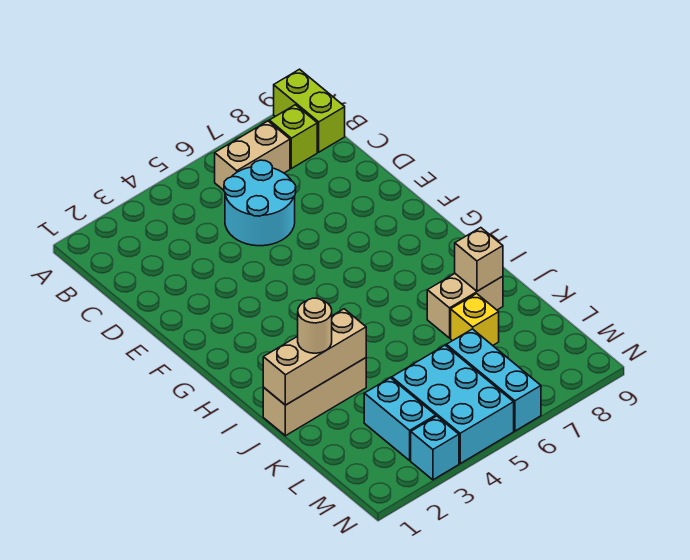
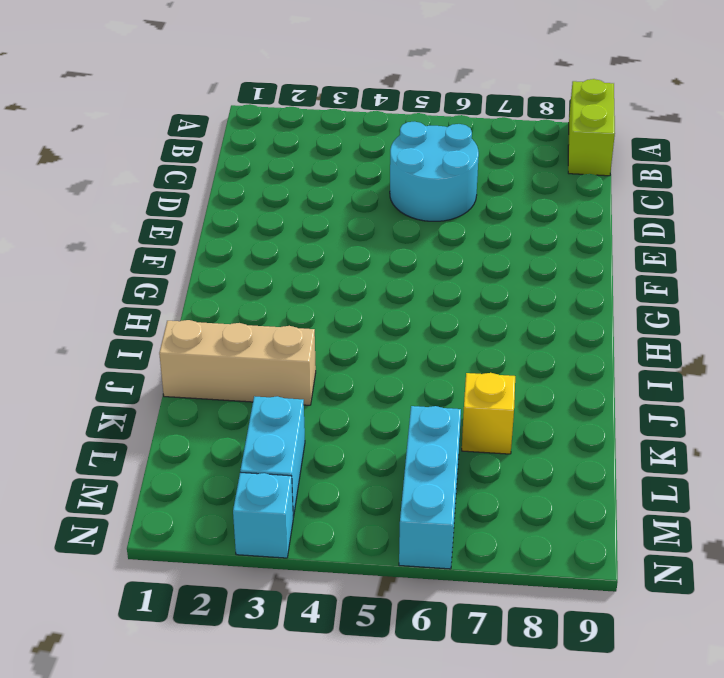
none -> tan 1x2 brick [215,121,290,190]
none -> lime 1x1 brick [269,105,317,168]
none -> tan 1x2 brick [427,274,503,338]

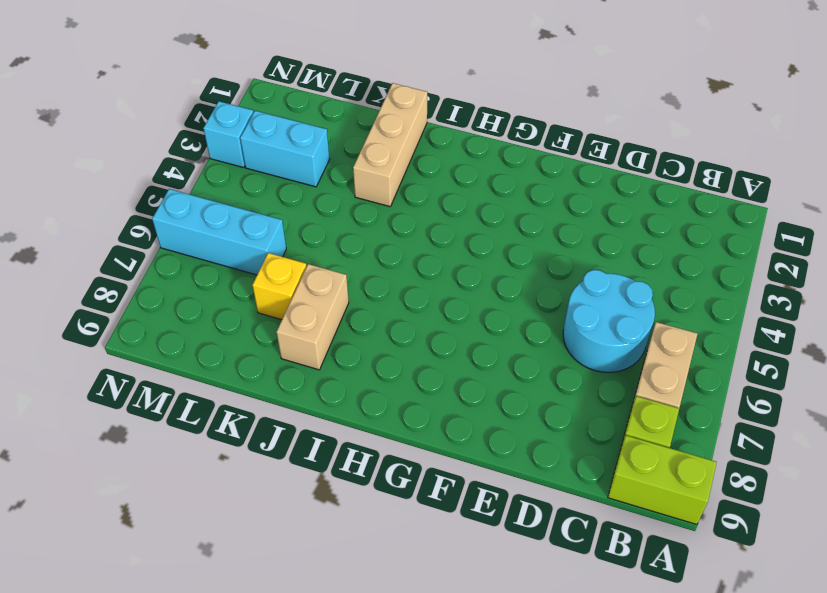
none -> cyan 2x3 brick [392,345,514,463]
none -> tan 1x3 brick [263,309,366,405]
none -> tan 1x1 brick [455,228,503,291]

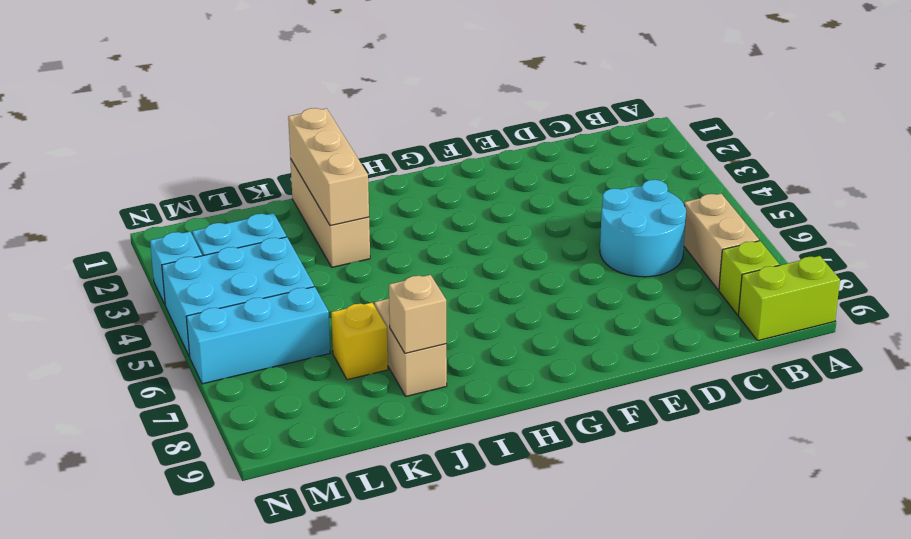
none -> tan 1x1 round brick [298,298,332,353]

